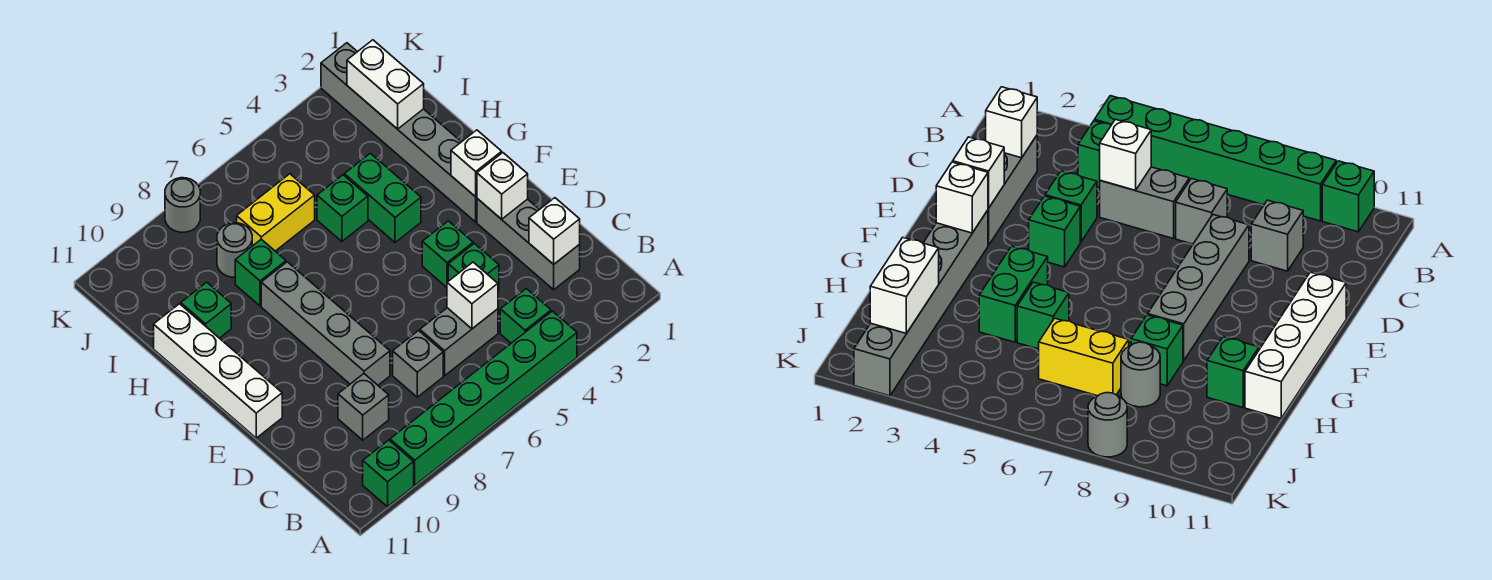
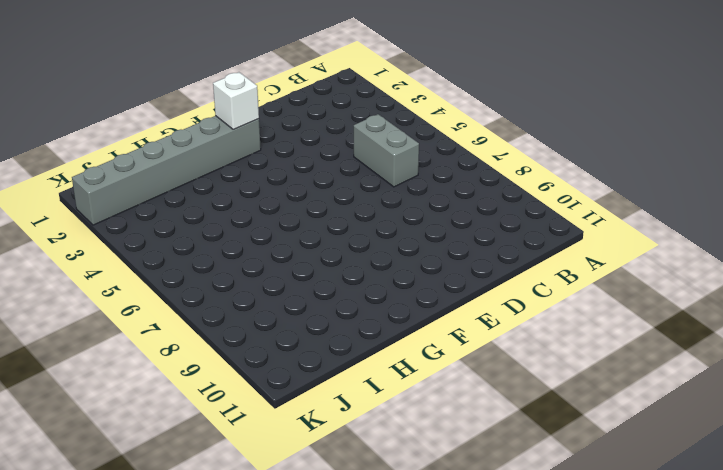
none -> green 1x6 brick [390,311,577,485]
none -> green 1x1 brick [363,440,414,507]
none -> green 1x1 brick [500,289,551,343]

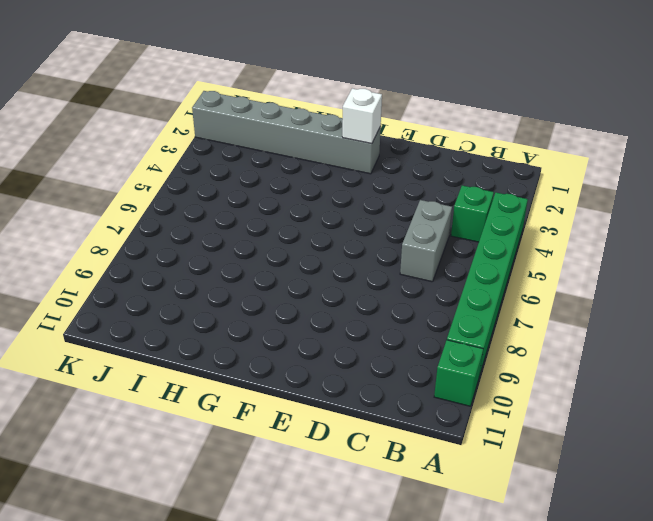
none -> grey 1x3 brick [477,199,580,290]
none -> grey 1x1 brick [393,331,443,397]
none -> grey 1x1 brick [338,374,389,440]

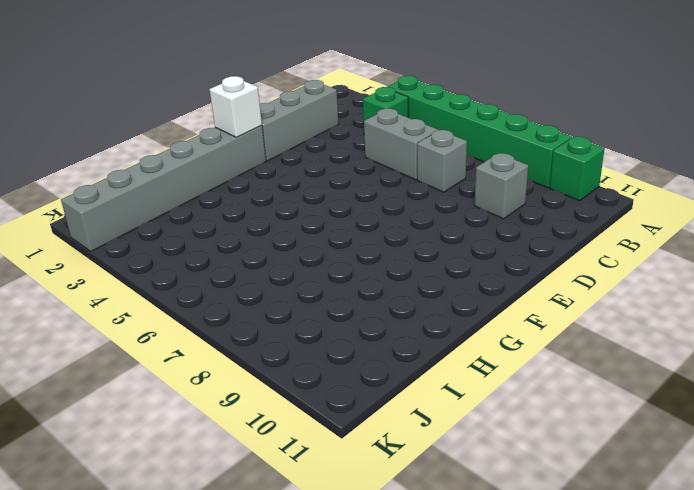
none -> green 1x1 brick [448,243,499,290]
none -> grey 1x4 brick [261,262,390,385]
none -> green 1x1 brick [422,221,473,287]

